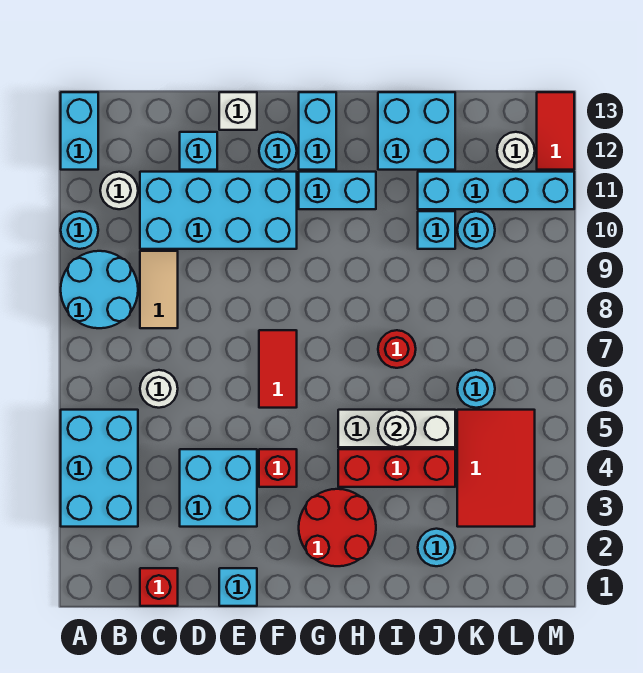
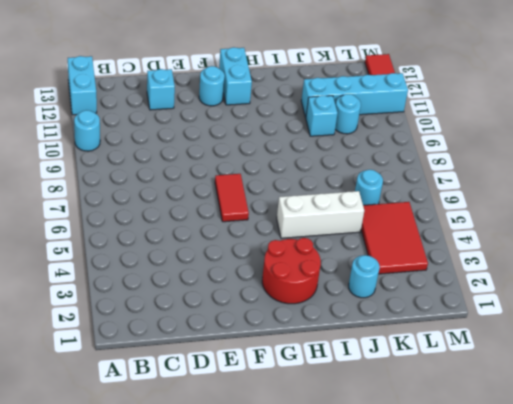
none -> cyan 2x3 brick [61,410,138,527]
none -> cyan 2x2 round brick [61,251,138,328]
none -> white 1x1 round brick [100,172,138,209]
none -> red 1x1 brick [140,568,178,606]

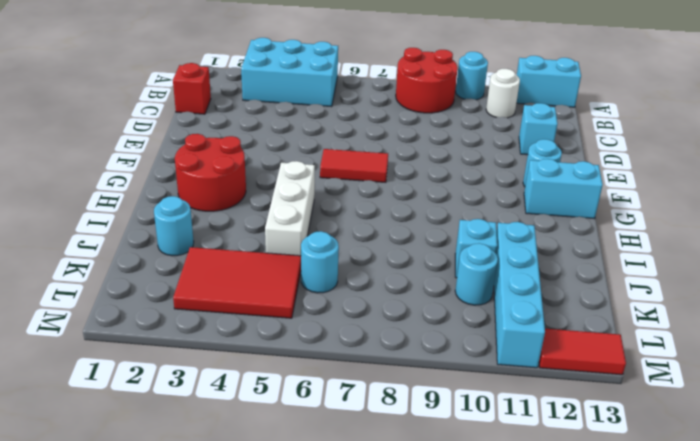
red 2x2 round brick [396,48,458,113] -> cyan 2x2 round brick [61,251,138,328]
none -> white 1x1 round brick [140,370,178,408]
none -> tan 1x2 tile [140,251,178,328]
none -> cyan 2x4 brick [140,172,297,249]
none -> cyan 2x2 brick [180,449,257,527]

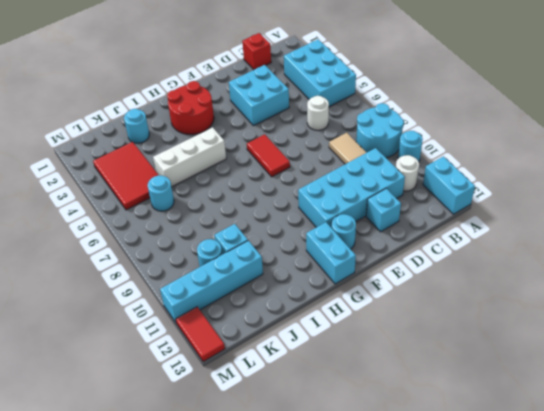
none -> cyan 1x1 brick [219,568,257,606]
none -> white 1x1 brick [219,92,257,130]
none -> red 1x1 brick [259,449,297,487]
none -> cyan 1x2 brick [299,172,376,209]

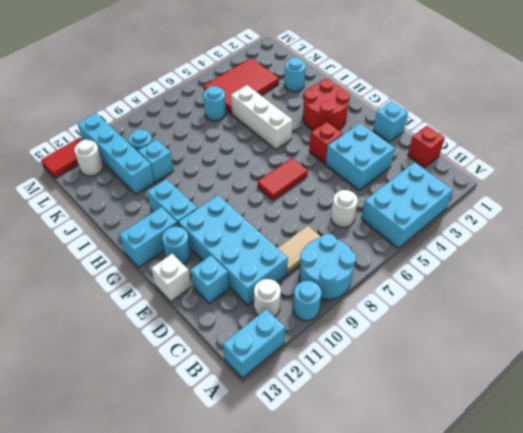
none -> red 1x3 brick [338,449,455,487]
none -> red 1x1 round brick [378,330,416,368]
none -> cyan 2x2 brick [378,92,455,170]
none -> white 1x1 round brick [378,410,416,447]

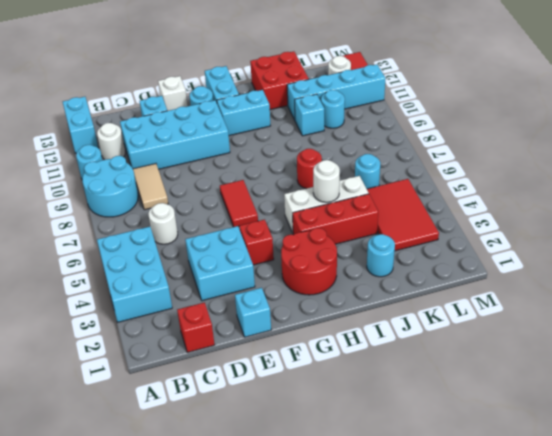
red 2x2 brick [250,51,309,109] -> cyan 2x2 brick [378,92,455,170]

